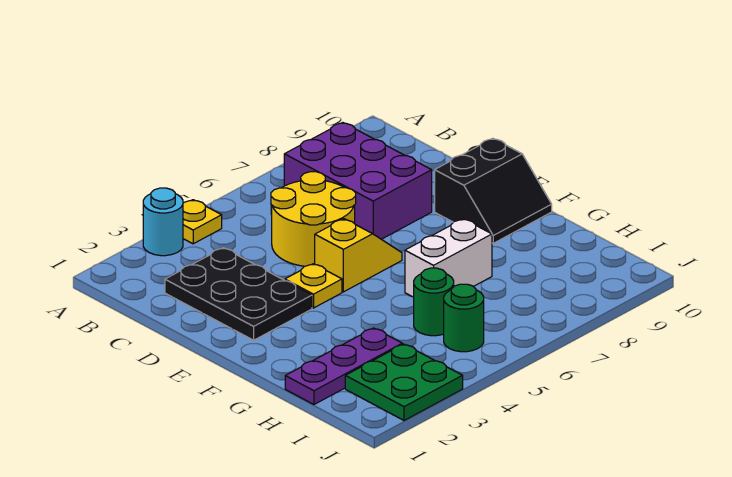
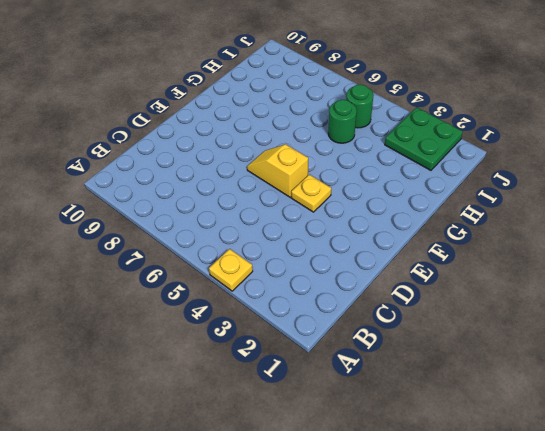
none -> cyan 1x1 round brick [143,188,183,256]
none -> purple 2x3 brick [284,123,432,239]
none -> black 2x3 plate [165,248,312,340]

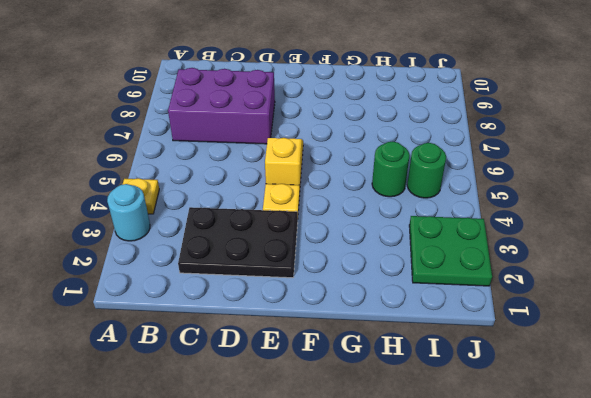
none -> yellow 2x2 round brick [271,172,356,266]
none -> black 2x2 slope [435,138,552,243]
none -> white 1x2 brick [405,219,492,297]

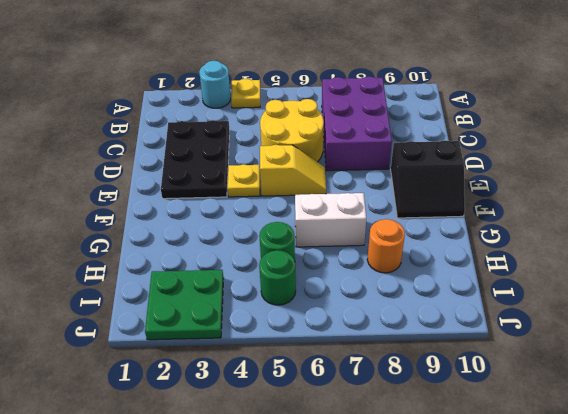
orange 1x1 round brick [367,219,405,273] -> none
none -> purple 1x3 plate [285,328,402,404]

